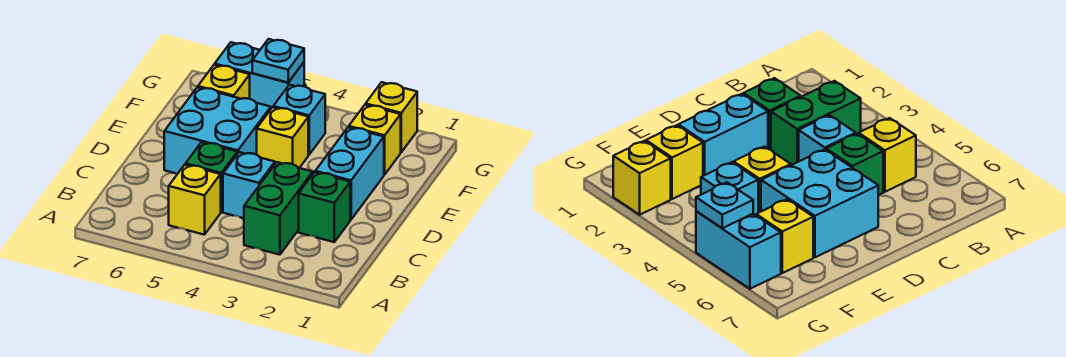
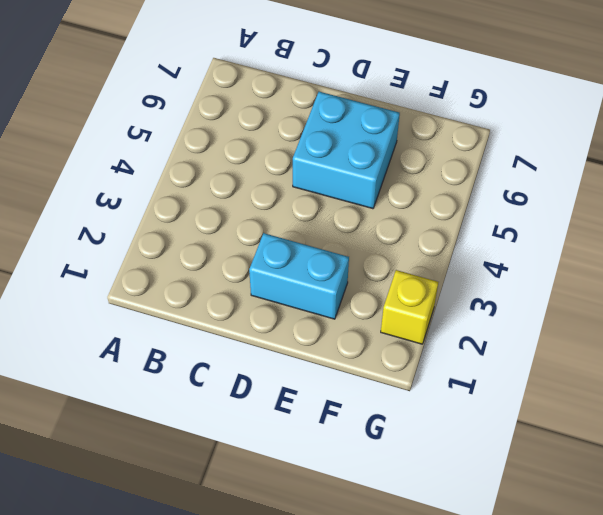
none -> green 1x2 brick [244,162,313,255]
none -> yellow 1x1 brick [169,165,221,235]
none -> green 1x1 brick [299,172,350,242]

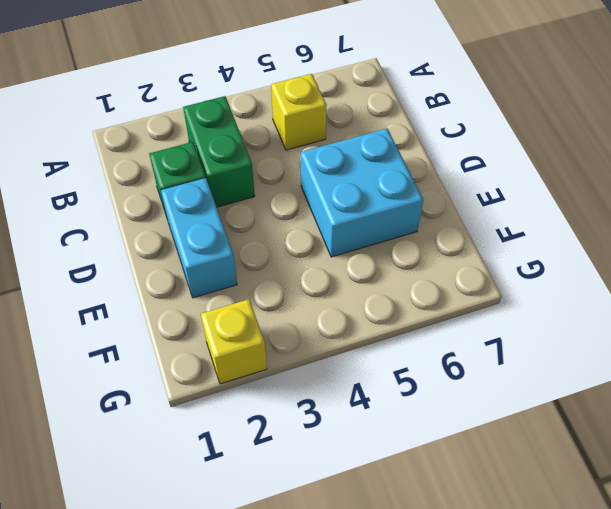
none -> cyan 1x1 brick [223,152,275,218]
none -> green 1x1 brick [185,142,237,212]
none -> yellow 1x1 brick [257,107,308,168]

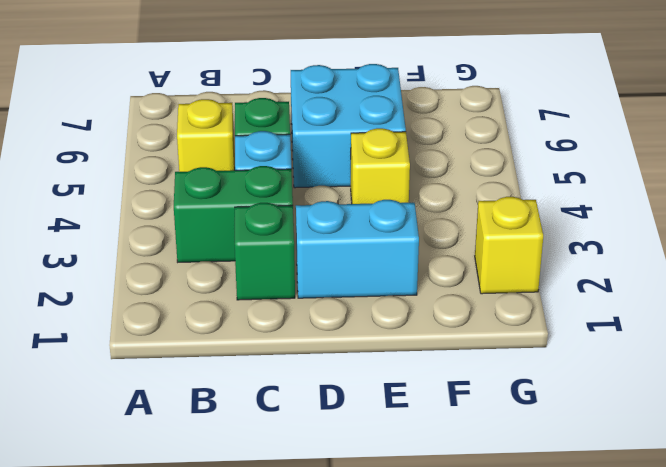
none -> yellow 1x1 brick [349,105,401,175]
none -> cyan 1x1 brick [273,85,325,155]
none -> yellow 1x1 brick [198,65,250,99]

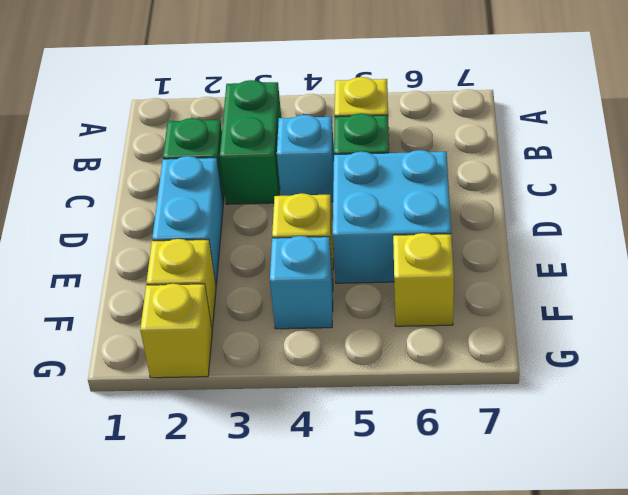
none -> cyan 1x2 brick [215,42,304,109]
none -> cyan 1x1 plate [252,39,304,82]

